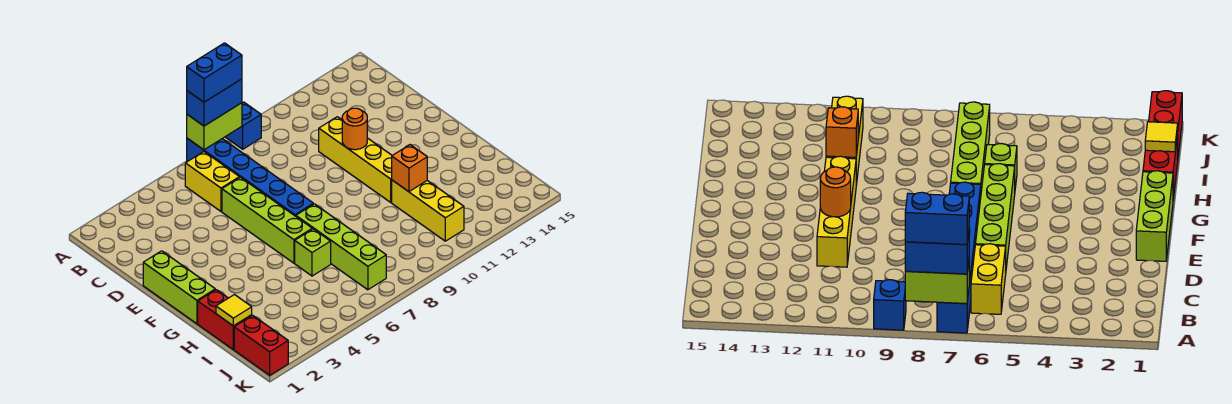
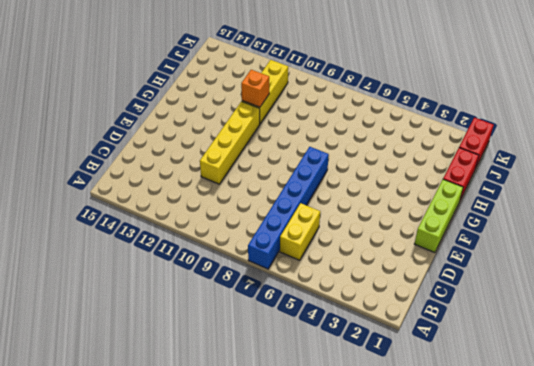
none -> blue 1x1 brick [226,102,261,149]
none -> lime 1x4 brick [222,177,312,263]
none -> lime 1x4 brick [296,204,386,290]

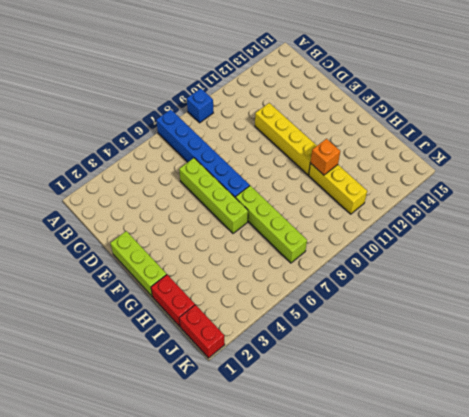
none -> yellow 1x2 brick [185,152,239,211]
none -> lime 1x1 brick [295,229,331,276]
none -> lime 1x2 brick [187,103,242,150]

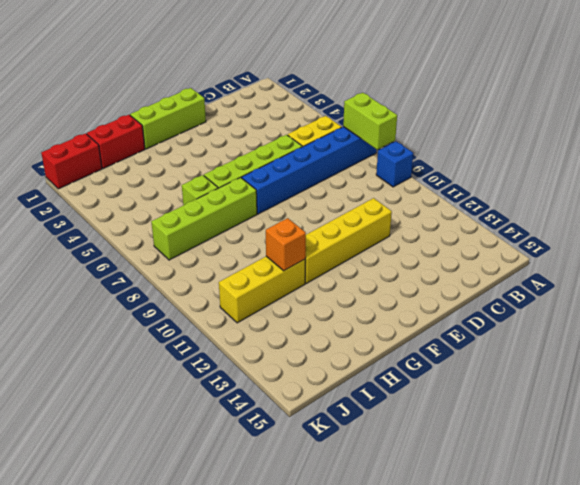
none -> orange 1x1 round brick [342,108,367,150]
none -> yellow 1x1 tile [216,295,252,326]
none -> blue 1x2 brick [187,79,242,126]

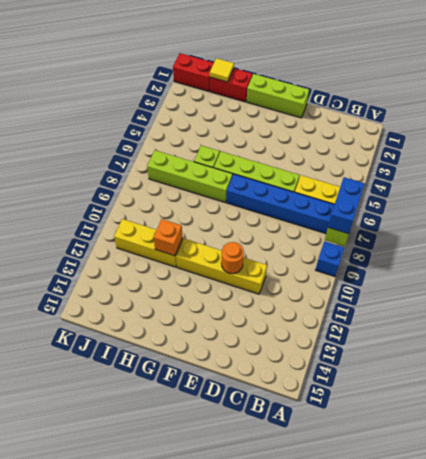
none -> blue 1x2 brick [187,43,242,102]

